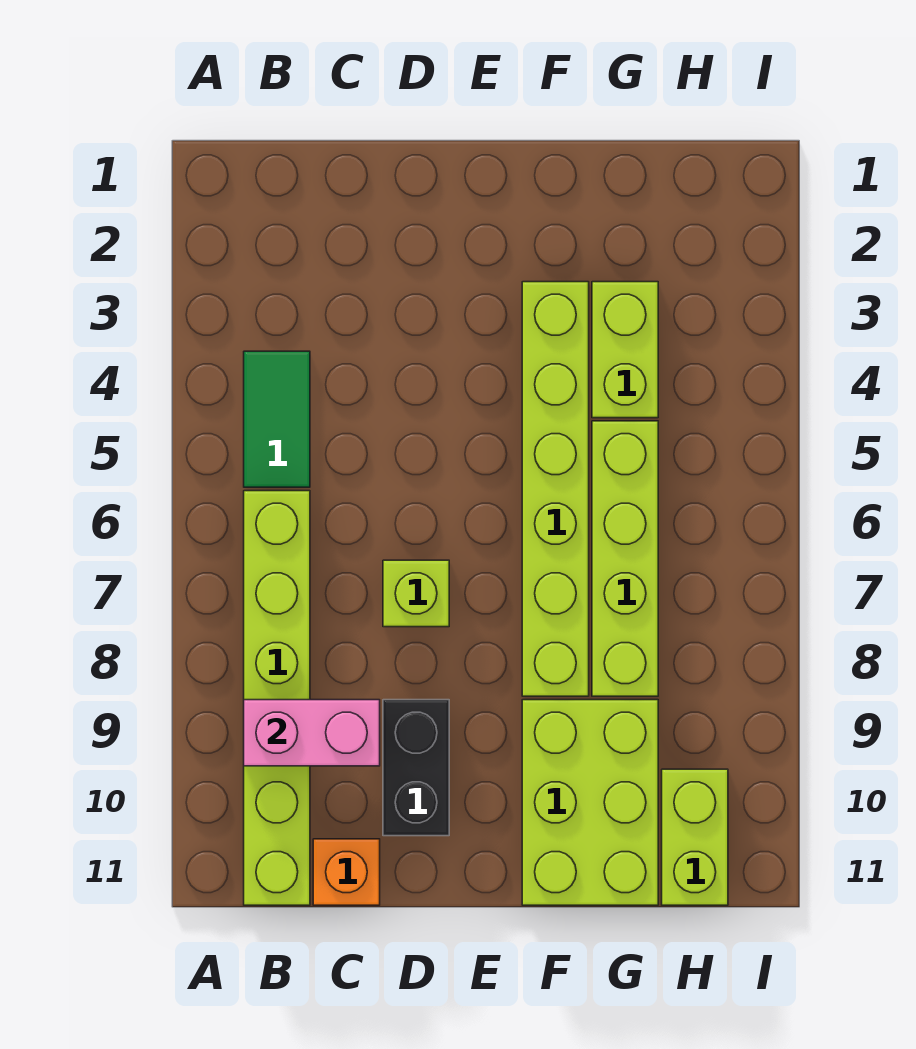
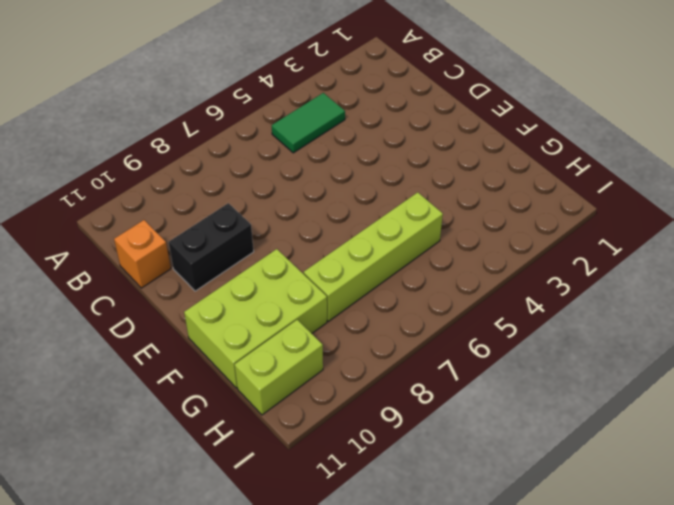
none -> lime 1x6 brick [244,491,310,905]
none -> lime 1x1 brick [383,560,449,627]

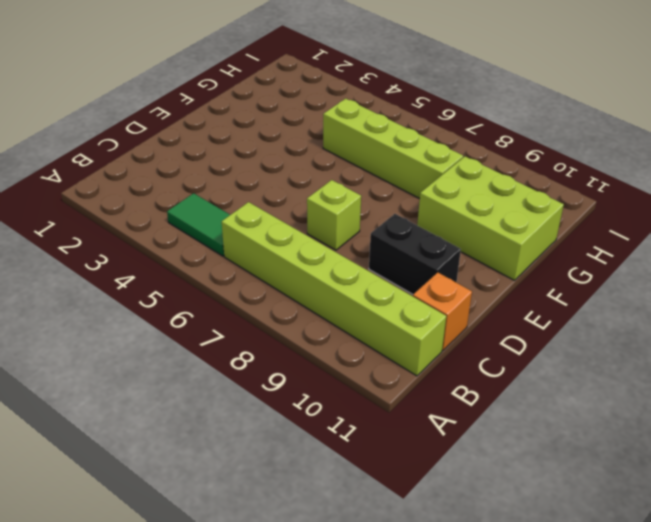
none -> lime 1x6 brick [522,282,589,696]
none -> lime 1x2 brick [592,282,658,418]

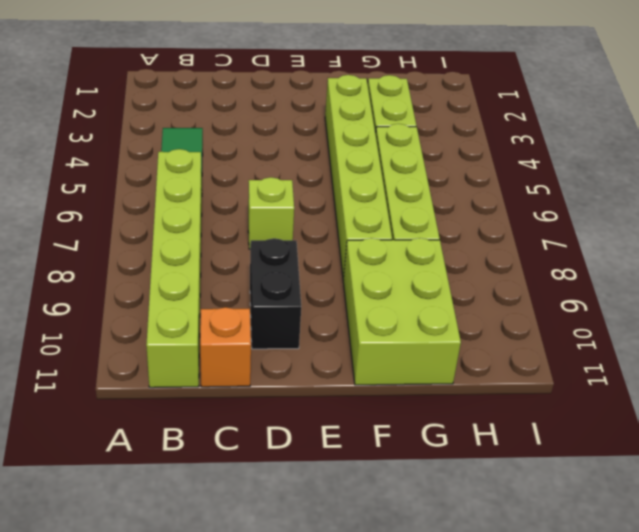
none -> lime 1x2 brick [662,769,728,905]
none -> pink 1x2 brick [244,700,380,766]

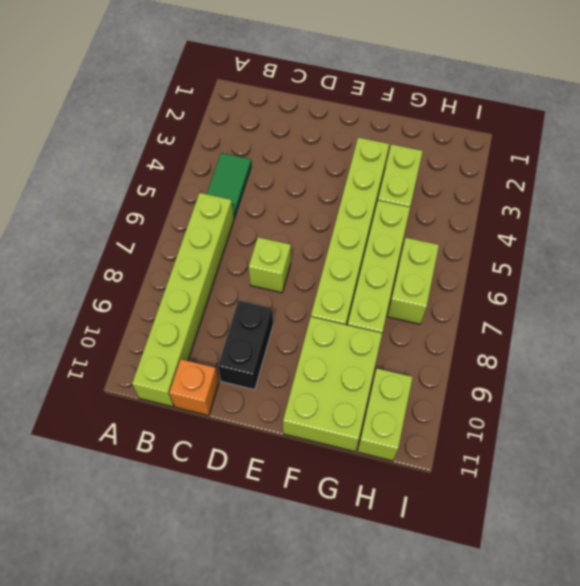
lime 1x2 brick [387,238,439,324] -> none
none -> pink 1x2 brick [244,700,380,766]

